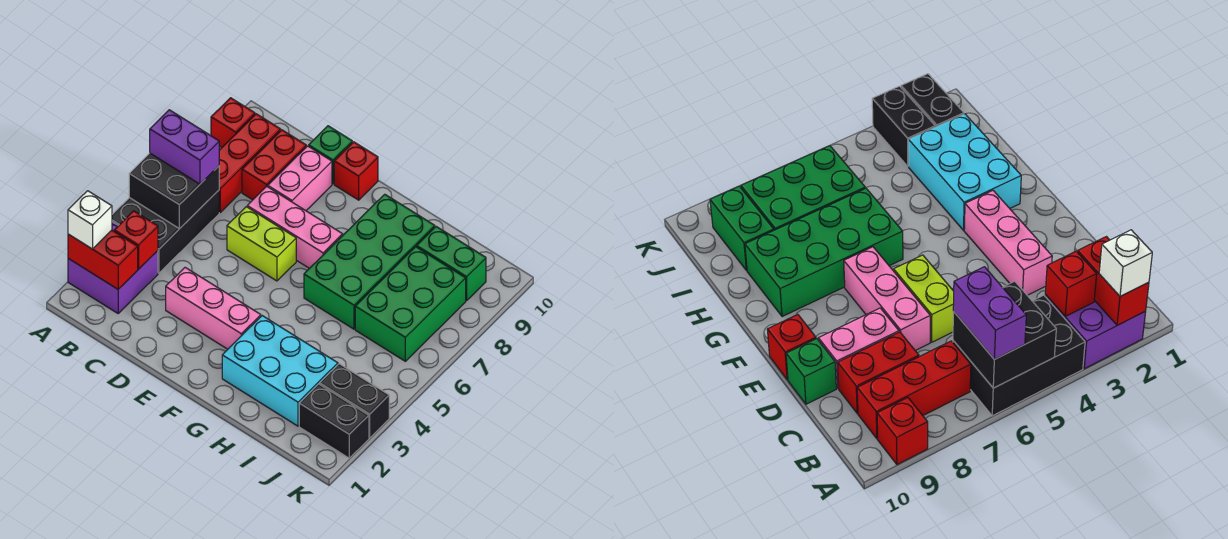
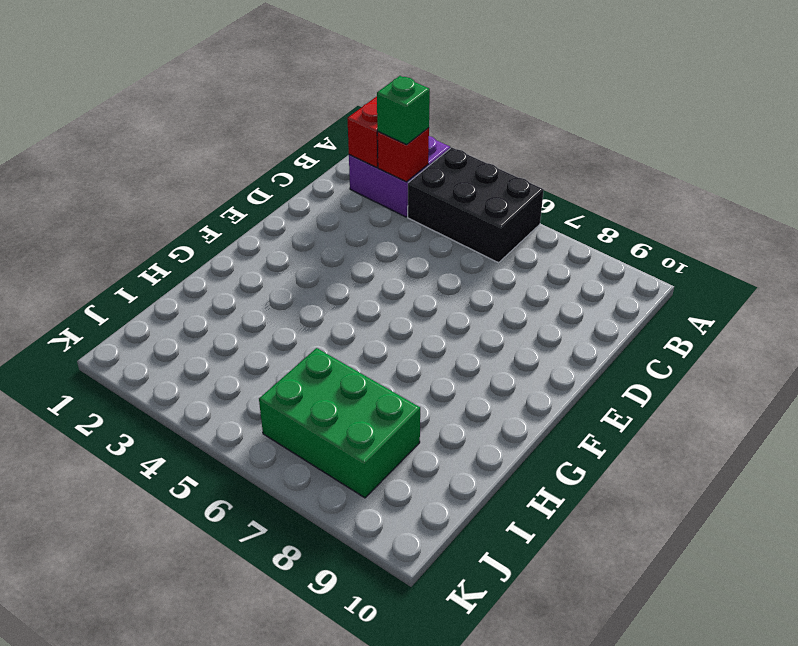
green 1x1 brick [377,76,430,144] -> green 1x1 brick moved to [309,126,352,184]
none -> red 1x1 brick [211,98,255,147]
none -> red 1x3 brick [219,114,281,212]
none -> red 1x2 brick [242,130,306,200]

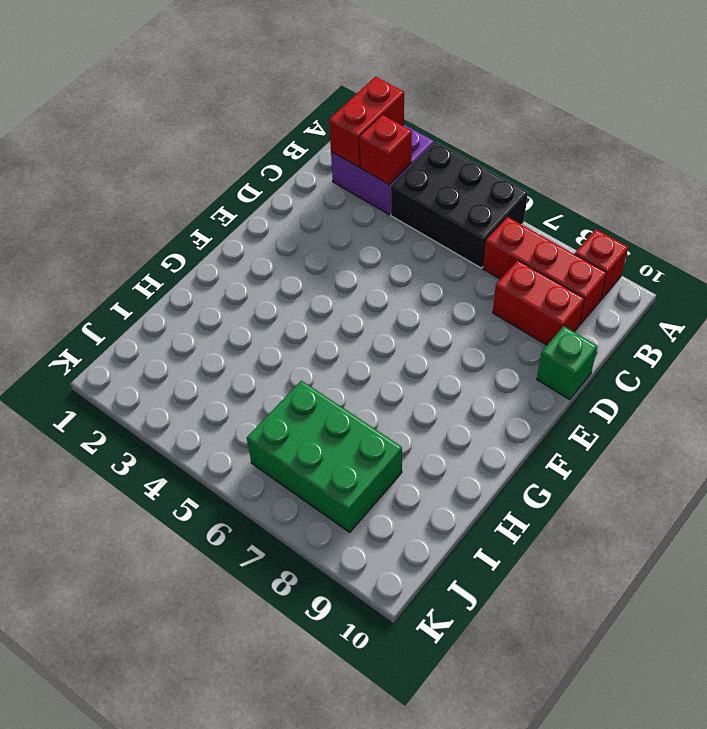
none -> pink 1x3 brick [166,267,261,349]
none -> lime 1x2 brick [227,207,296,281]
none -> pink 1x3 brick [247,187,343,268]

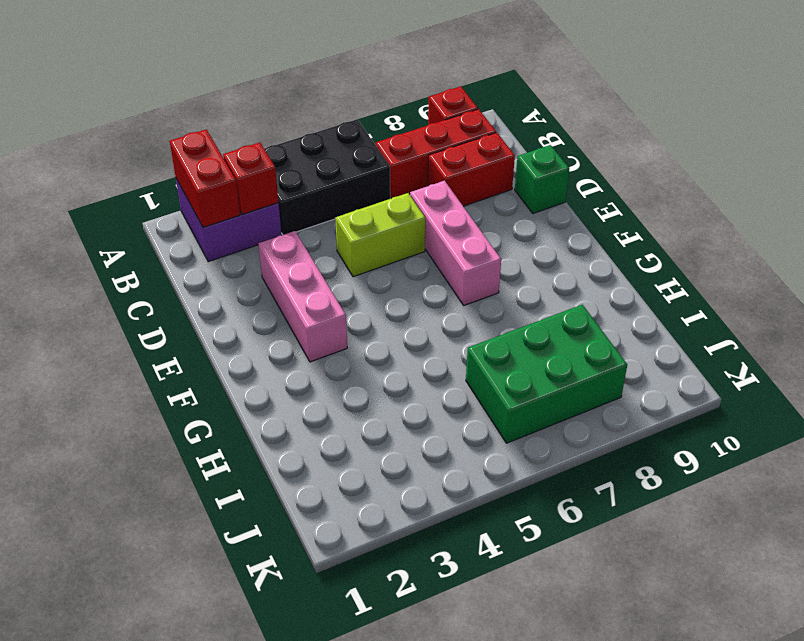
lime 1x2 brick [335,193,425,277] -> lime 1x2 brick turned to [227,207,296,281]
none -> pink 1x2 brick [268,146,332,211]
none -> red 1x1 brick [334,142,378,200]
none -> cyan 2x3 brick [222,316,338,426]

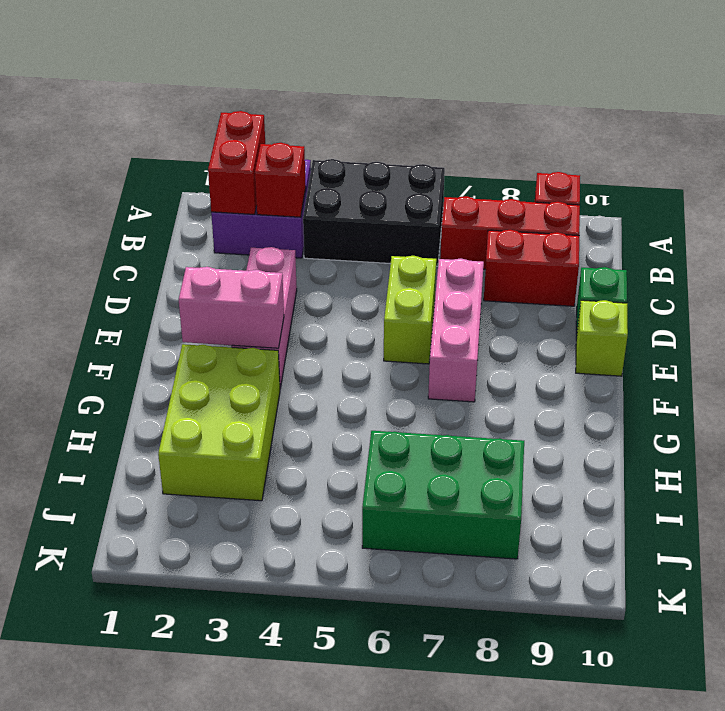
lime 1x1 brick [576,300,628,376] -> red 1x1 brick [334,142,378,200]
pink 1x2 brick [179,267,284,348] -> pink 1x2 brick moved to [268,146,332,211]
lime 2x3 brick [158,344,280,501] -> cyan 2x3 brick [222,316,338,426]
none -> green 2x4 brick [304,194,435,329]
none -> green 1x2 brick [417,227,486,301]
none -> black 1x2 brick [299,384,369,458]

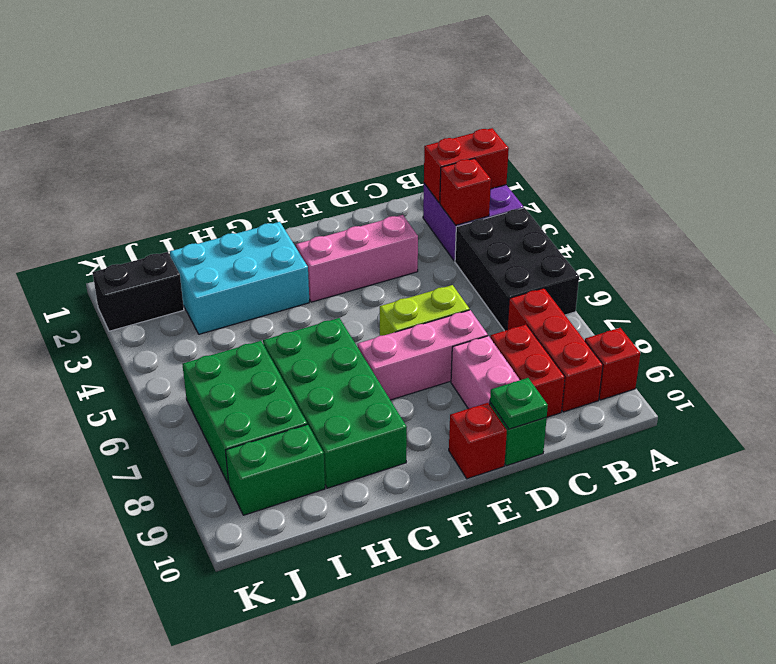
green 1x1 plate [490,378,548,429] -> none
none -> black 1x2 brick [320,364,389,438]
none -> black 2x2 brick [129,153,219,229]
none -> white 1x1 brick [68,191,112,249]

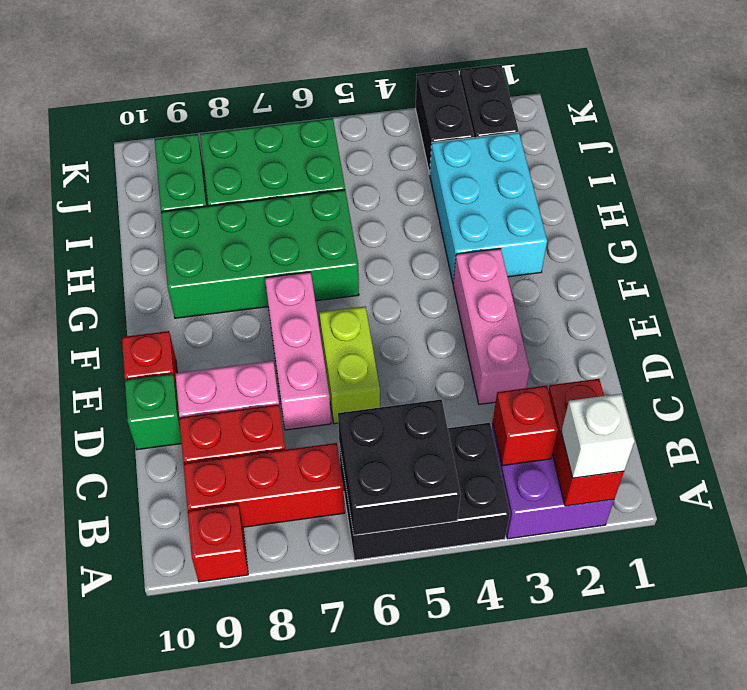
none -> purple 1x2 brick [150,110,219,184]

